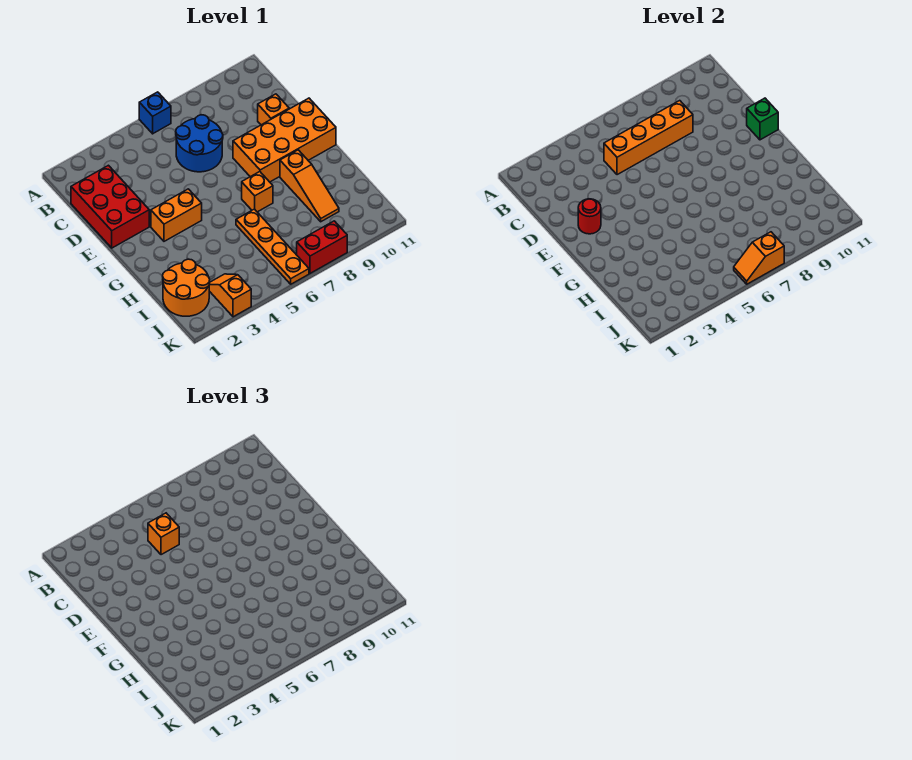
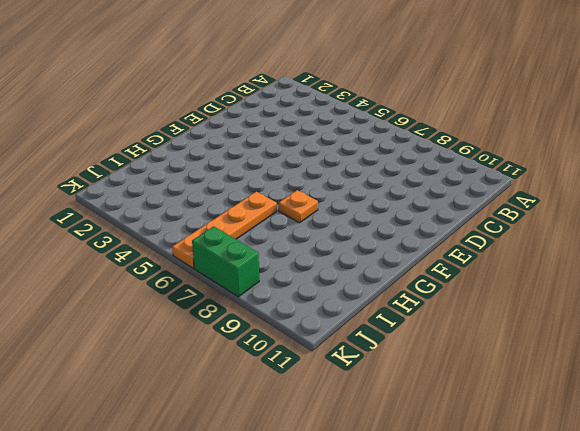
orange 1x1 plate [279,190,318,223] -> orange 1x1 brick [242,172,273,212]
green 1x2 brick [192,226,259,297] -> red 1x2 brick [297,221,347,273]
none -> blue 1x1 brick [139,92,171,134]
none -> red 2x3 brick [71,165,149,248]
none -> blue 2x2 round brick [176,115,223,172]

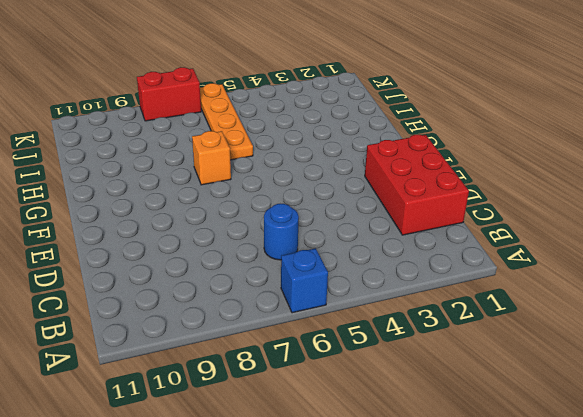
blue 1x1 round brick [264,204,299,260] -> blue 2x2 round brick [176,115,223,172]
none -> orange 1x1 brick [258,94,289,125]
none -> orange 2x4 brick [233,98,336,182]
none -> orange 1x2 brick [151,189,202,241]

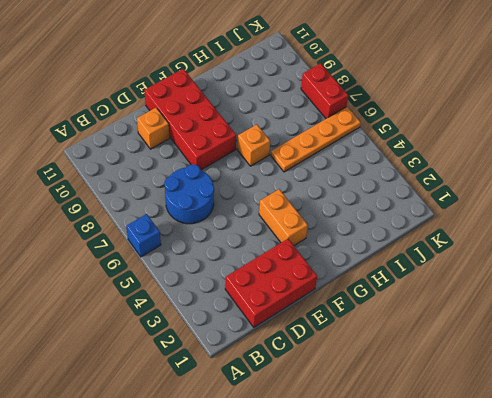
red 2x4 brick [144,69,236,170] -> orange 2x4 brick [233,98,336,182]
none -> orange 1x3 slope [280,150,339,222]
none -> orange 2x2 round brick [163,259,210,316]
none -> orange 1x2 slope [209,274,251,317]

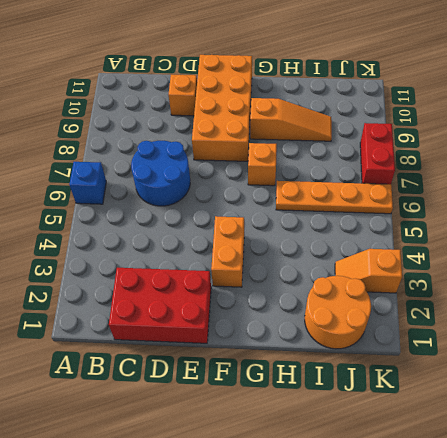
none -> orange 1x4 brick [604,101,693,175]
none -> red 1x1 round brick [578,199,601,234]
none -> green 1x1 brick [747,98,778,140]

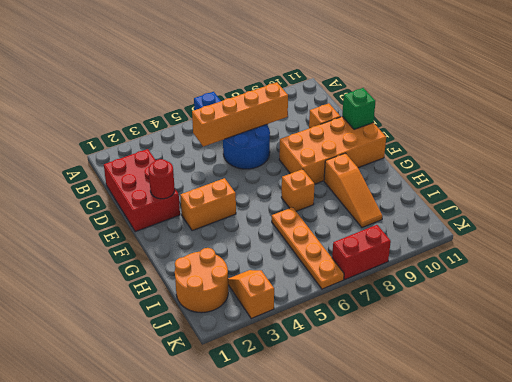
none -> orange 1x2 slope [734,232,784,284]
none -> orange 1x1 brick [148,513,179,555]

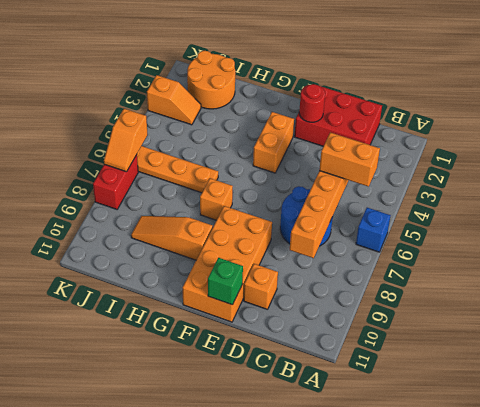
orange 1x2 brick [319,132,380,187] -> orange 1x1 brick [148,513,179,555]
orange 1x2 slope [104,109,148,172] -> orange 1x2 slope turned to [734,232,784,284]

